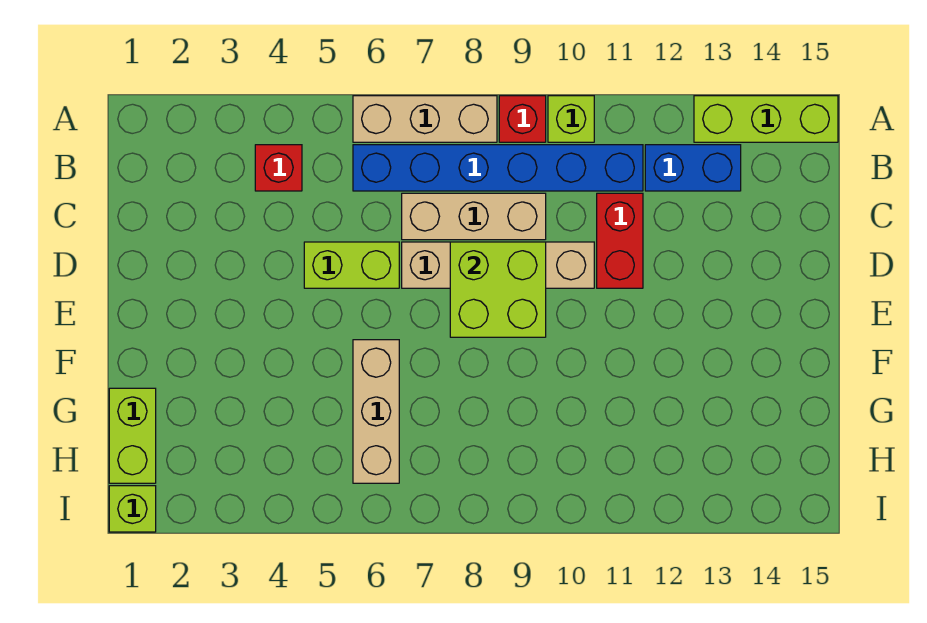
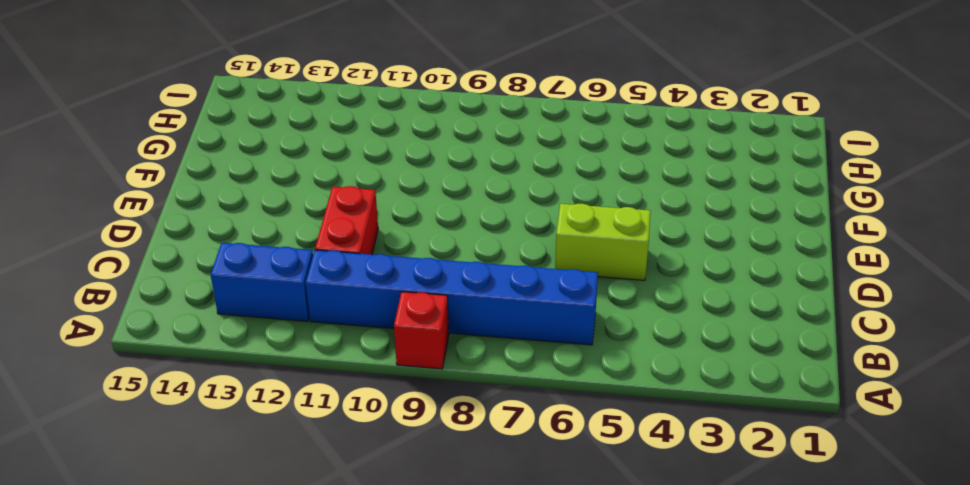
none -> tan 1x3 brick [353,96,497,142]
none -> lime 1x1 brick [548,96,594,142]
none -> lime 1x3 brick [694,96,838,142]

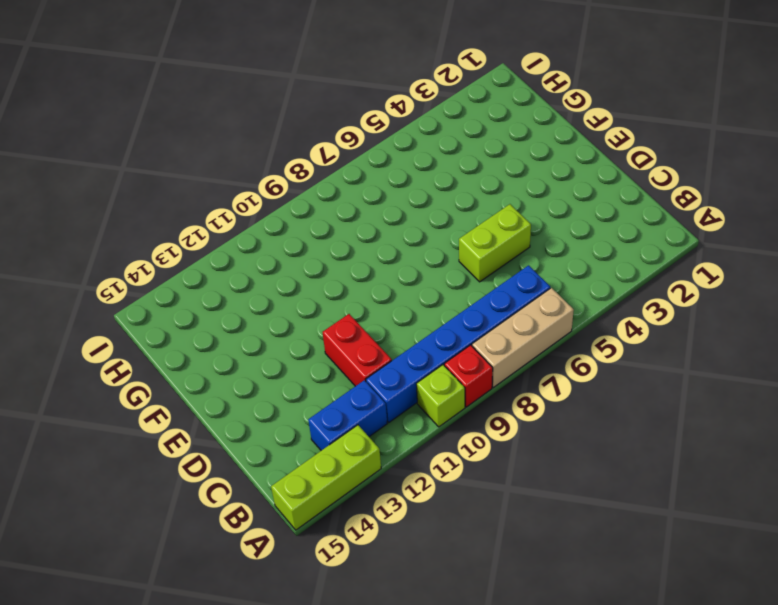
none -> red 1x1 brick [255,145,302,191]
none -> tan 1x3 brick [402,193,546,240]
none -> tan 1x4 brick [402,242,594,288]

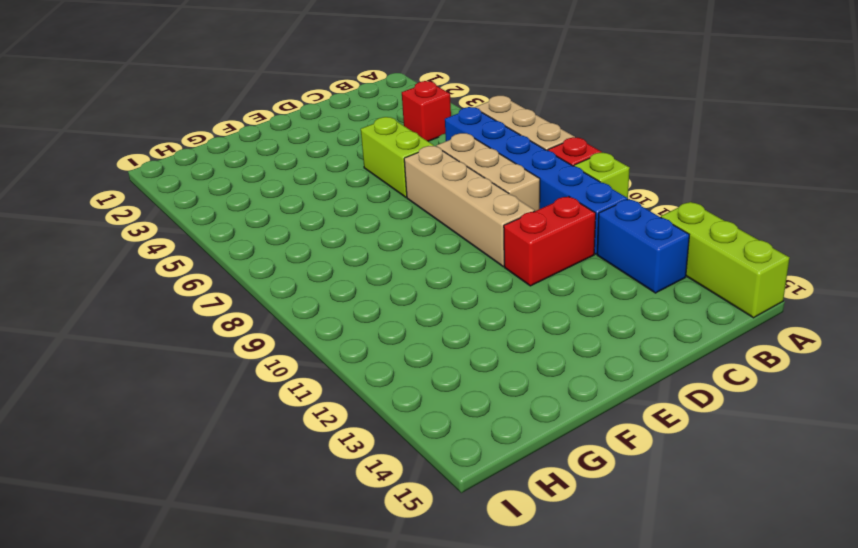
none -> tan 1x3 brick [353,340,399,483]
none -> lime 1x2 brick [109,388,156,483]
none -> lime 1x1 brick [109,486,156,532]

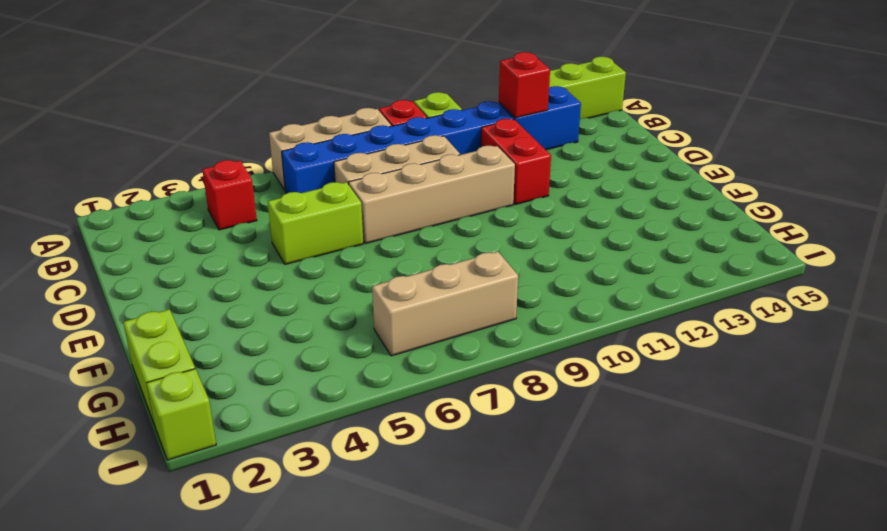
red 1x1 brick [499,52,550,118] -> none
tan 1x3 brick [372,252,518,356] -> tan 1x3 brick turned to [353,340,399,483]
none -> lime 2x2 brick [450,242,546,337]

